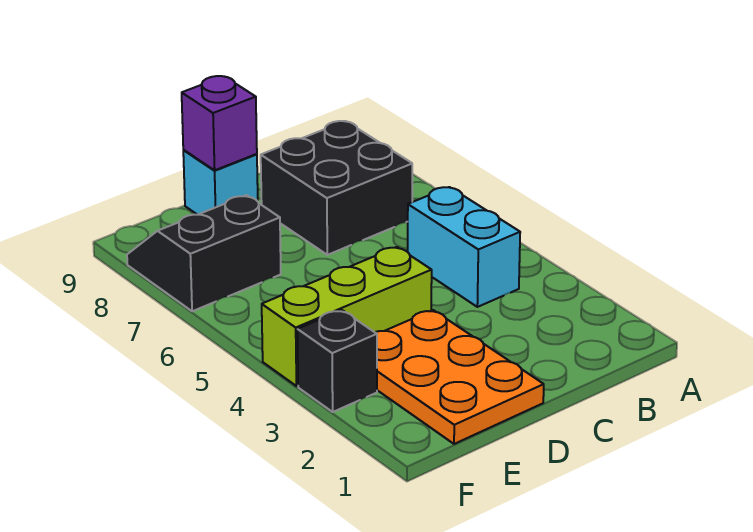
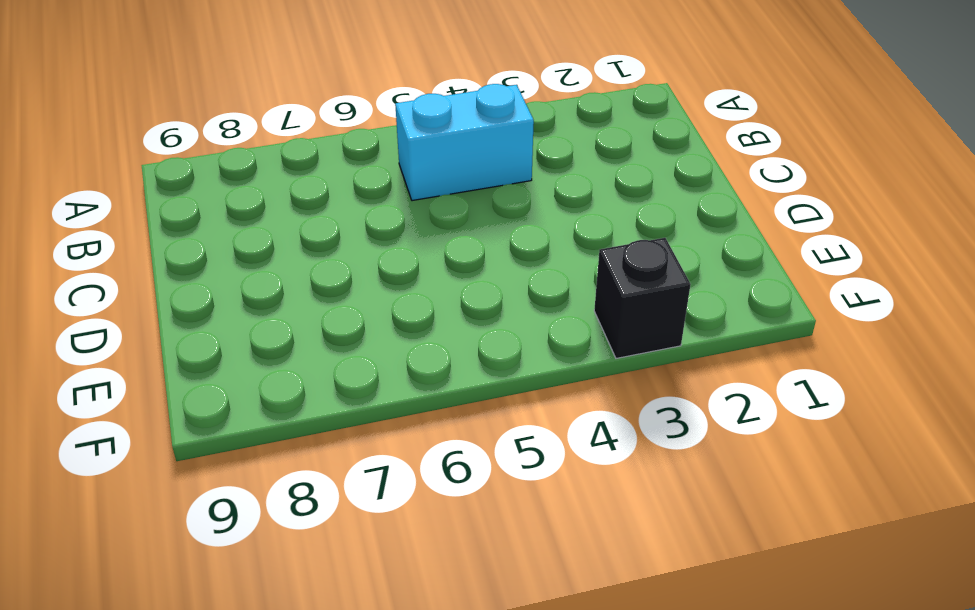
none -> black 2x2 brick [261,121,412,255]
none -> orange 2x3 plate [375,310,544,444]

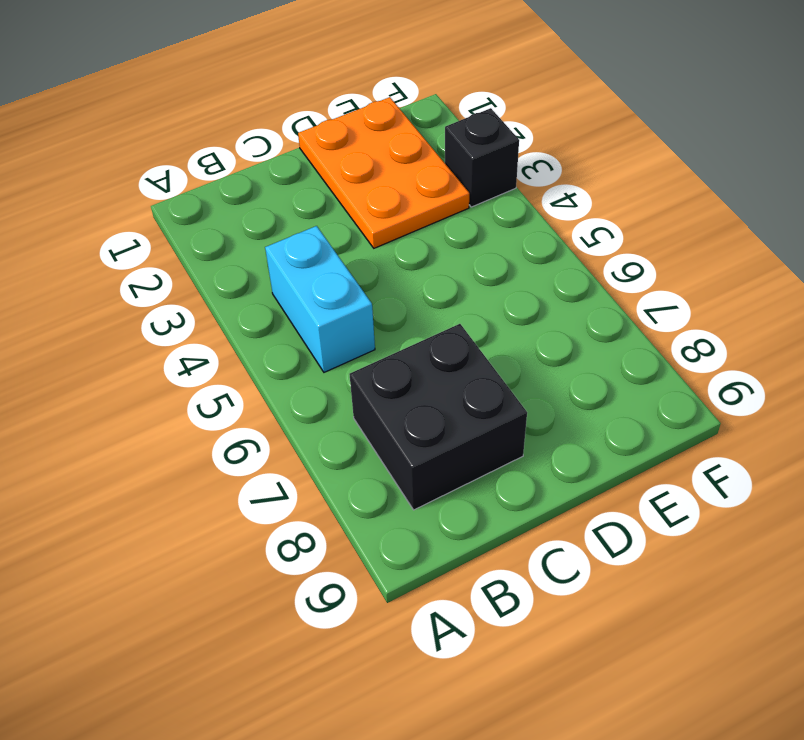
none -> lime 1x3 brick [262,247,432,386]
none -> cyan 1x1 brick [183,150,258,215]

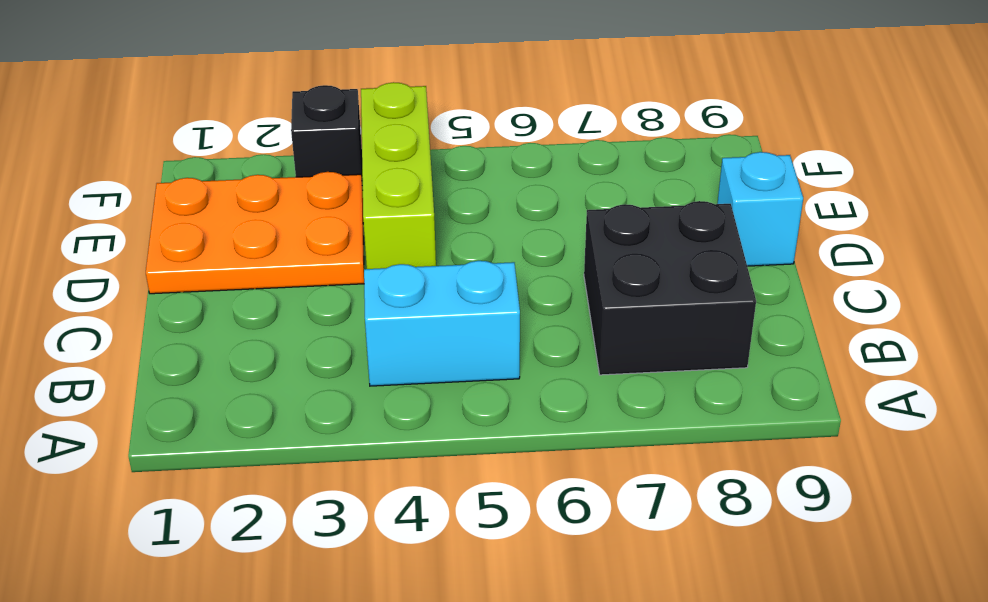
none -> black 2x2 slope [127,195,281,311]
none -> purple 1x1 brick [182,76,257,170]

